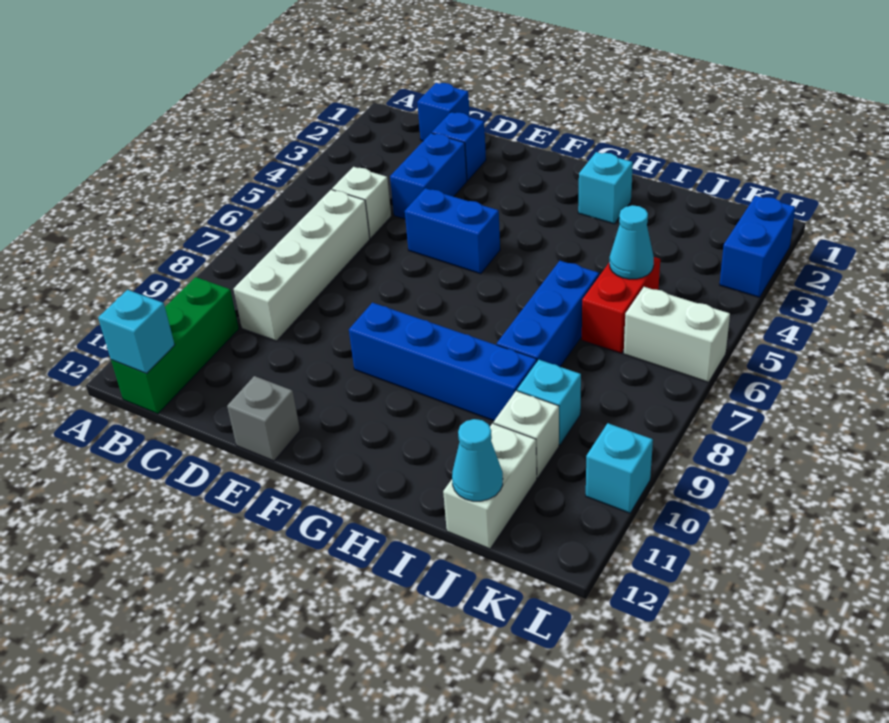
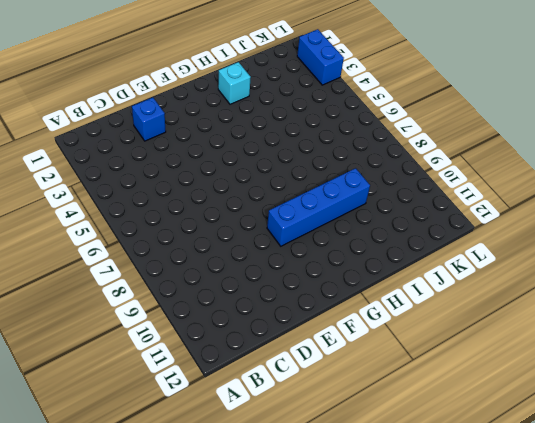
none -> green 1x3 brick [111,277,239,414]
none -> blue 1x1 brick [417,83,470,141]
none -> white 1x1 brick [332,167,391,238]

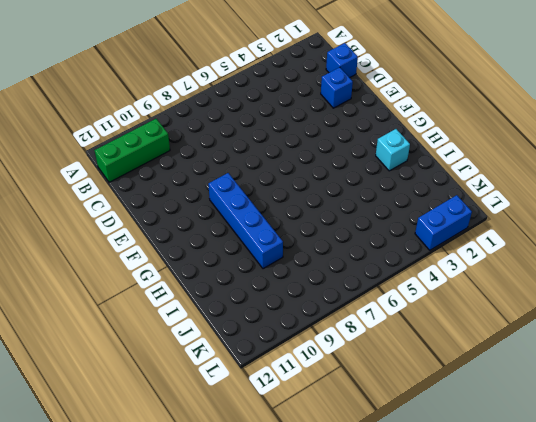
none -> white 1x1 brick [332,167,391,238]
none -> white 1x4 brick [234,190,370,341]
none -> blue 1x2 brick [390,133,467,219]

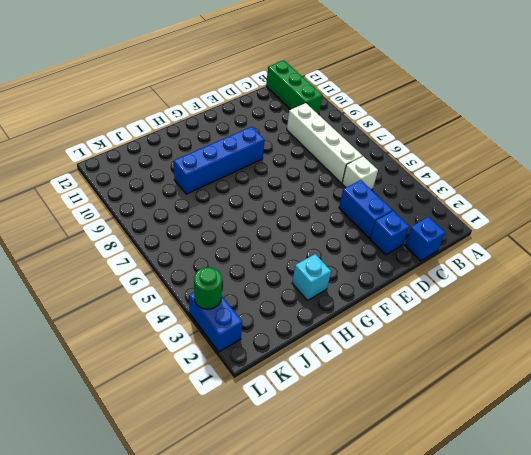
green 1x1 round brick [194,267,222,309] -> none
none -> blue 1x2 brick [405,188,500,274]
none -> grey 1x1 brick [227,376,300,461]
none -> blue 1x3 brick [497,261,599,367]

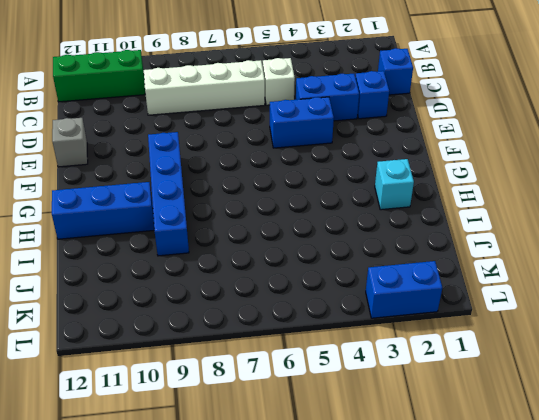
blue 1x2 brick [270,97,334,148] -> blue 1x2 brick turned to [405,188,500,274]
blue 1x3 brick [52,182,154,239] -> blue 1x3 brick moved to [497,261,599,367]
none -> red 1x2 brick [582,257,660,353]
none -> cyan 1x1 brick [517,360,581,445]
none -> white 1x1 brick [494,391,559,478]

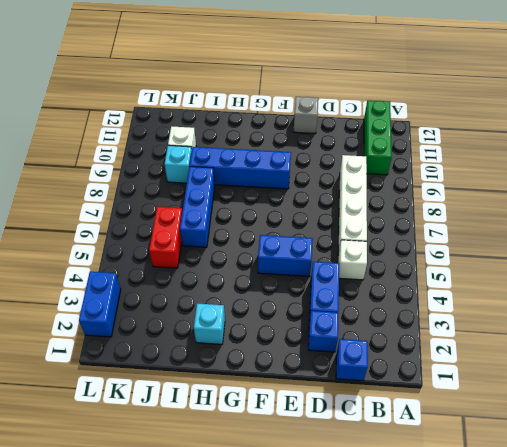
none -> white 1x2 brick [443,423,537,549]
none -> white 1x2 brick [624,287,730,382]
none -> cyan 1x1 brick [586,423,653,513]

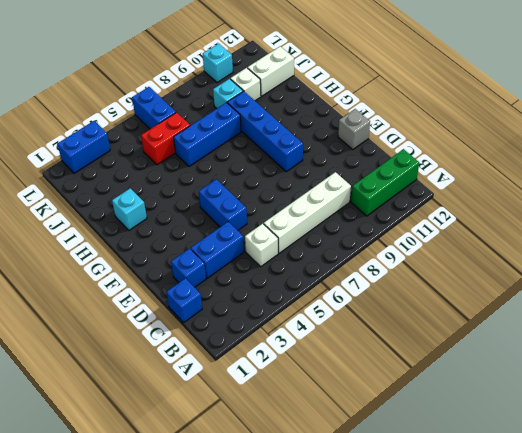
blue 1x2 brick [132,87,176,129] -> white 1x2 brick [624,287,730,382]
none -> cyan 1x1 brick [98,290,175,374]
none -> cyan 1x1 cone [610,205,654,279]
none -> cyan 1x1 cone [452,419,503,501]

